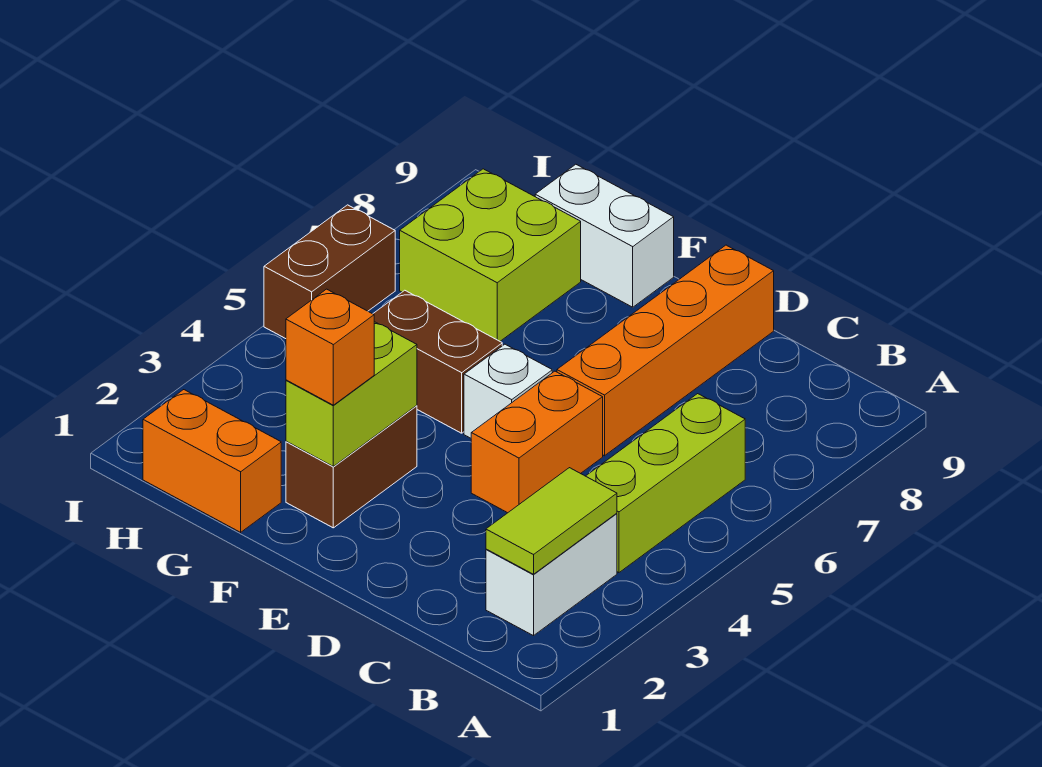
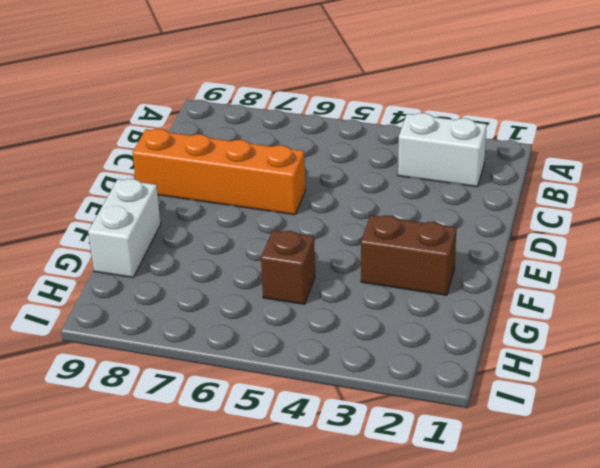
brown 1x1 brick [261,230,315,304] -> brown 1x2 brick [373,290,502,433]
none -> lime 1x3 brick [586,394,745,573]
none -> orange 1x2 brick [471,371,603,513]
none -> white 1x1 brick [464,344,552,438]

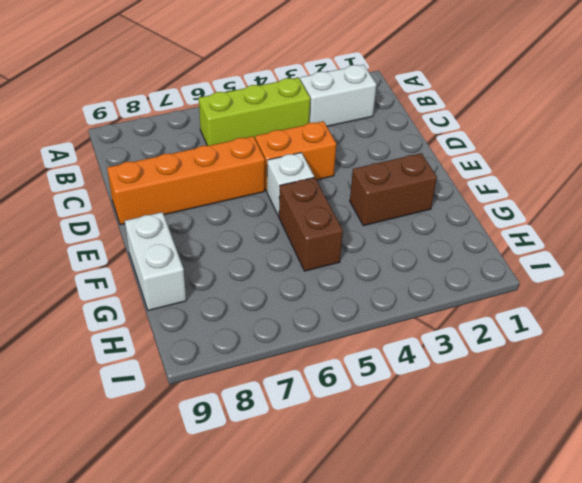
none -> orange 1x2 brick [143,390,281,532]
none -> lime 2x2 brick [400,169,581,341]
none -> brown 1x2 brick [264,205,395,339]

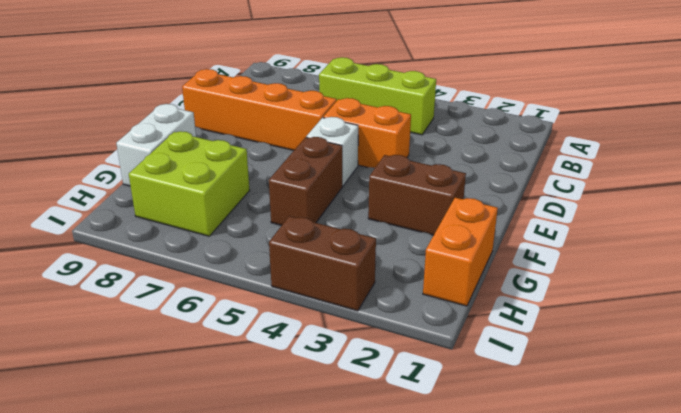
brown 1x2 brick [269,216,376,311] -> brown 1x2 brick moved to [264,205,395,339]
none -> white 1x2 brick [486,513,617,636]
none -> lime 1x2 tile [486,468,617,574]
none -> lime 1x2 brick [286,322,417,466]

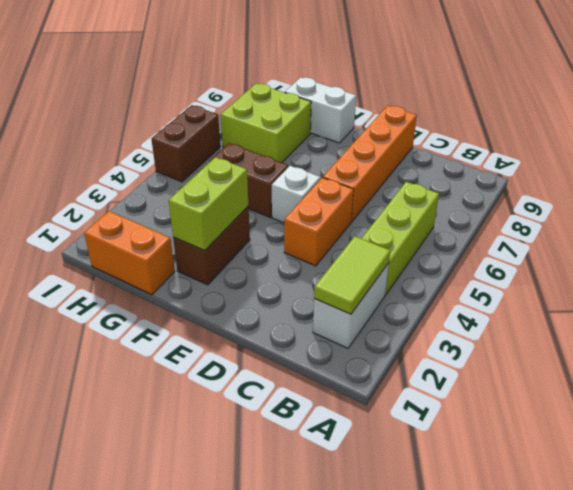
none -> orange 1x1 brick [286,289,374,405]

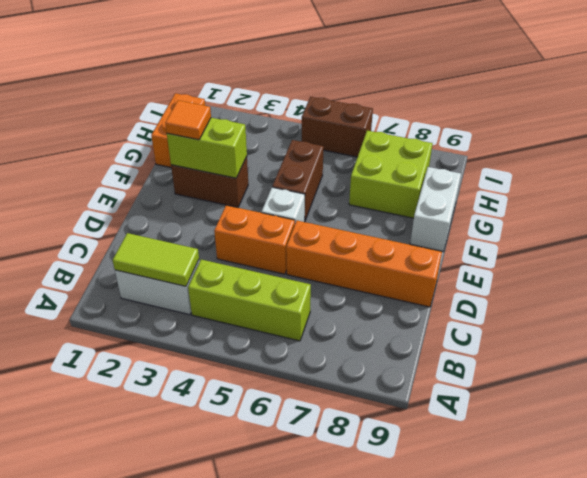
orange 1x1 tile [165,100,211,140] -> orange 1x1 brick [286,289,374,405]

